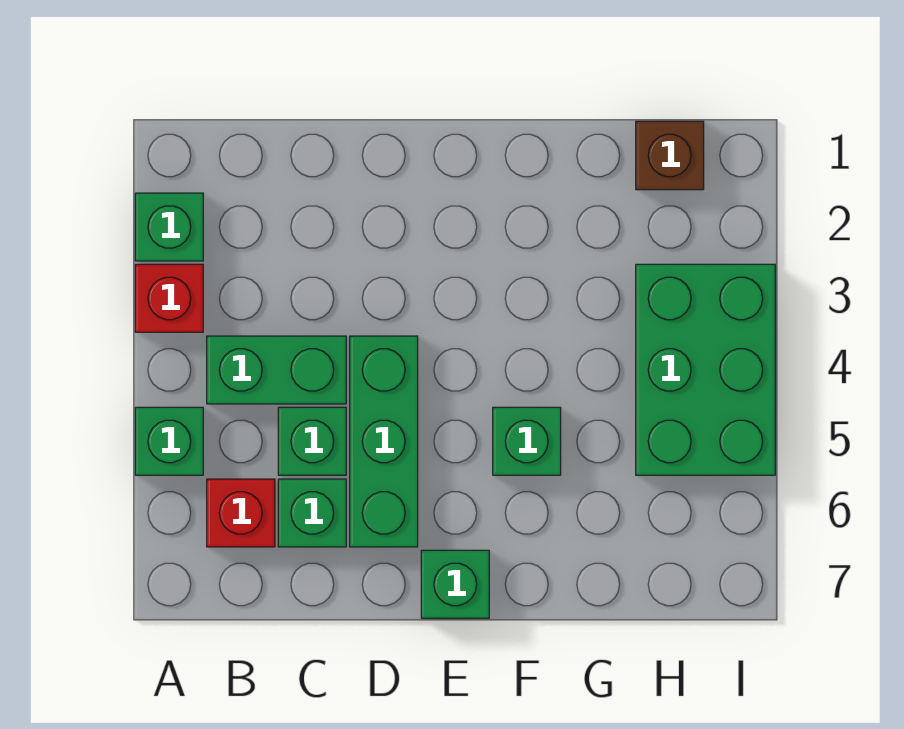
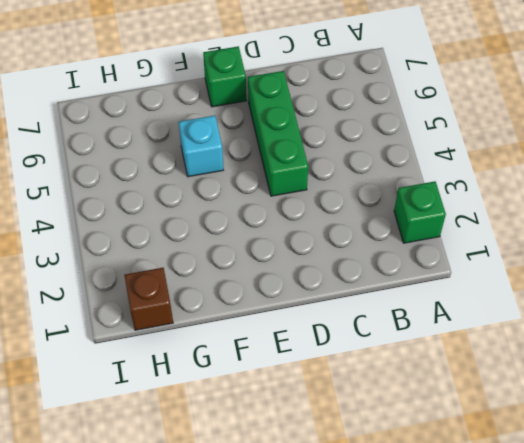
cyan 1x1 brick [179,116,223,177] -> green 1x1 brick [493,407,561,475]
none -> red 1x1 brick [135,264,203,332]
none -> green 1x1 brick [135,407,203,475]
none -> green 1x2 brick [207,336,346,404]

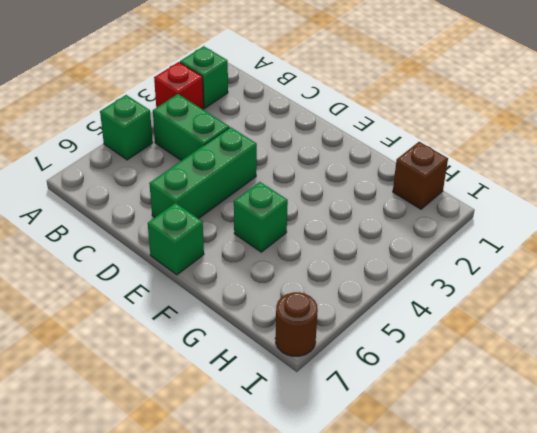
brown 1x1 round brick [275,292,318,356] -> none
none -> red 1x1 brick [207,479,275,547]
none -> green 1x1 brick [278,407,346,475]
none -> green 1x1 brick [278,479,346,547]

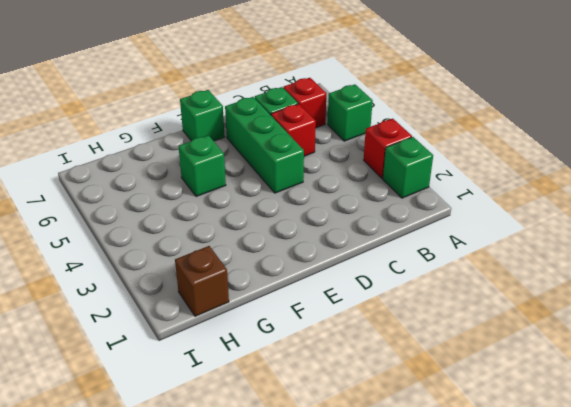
red 1x1 brick [271,104,316,156] -> green 1x1 brick [278,407,346,475]
none -> green 1x2 brick [207,336,346,404]
none -> green 2x3 brick [636,264,775,475]

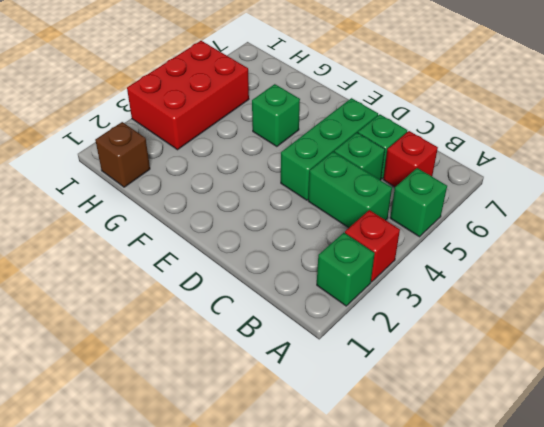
red 2x3 brick [127,41,249,150] -> green 2x3 brick [636,264,775,475]
none -> green 1x1 brick [421,550,489,618]

